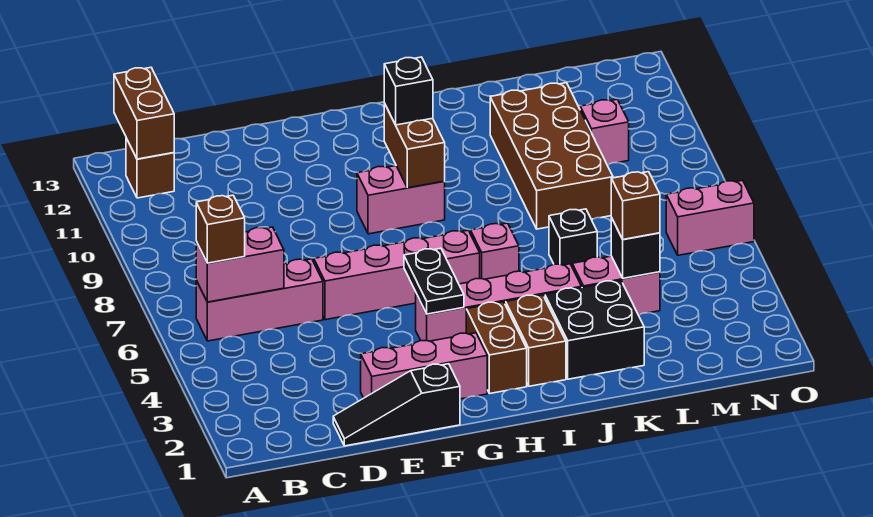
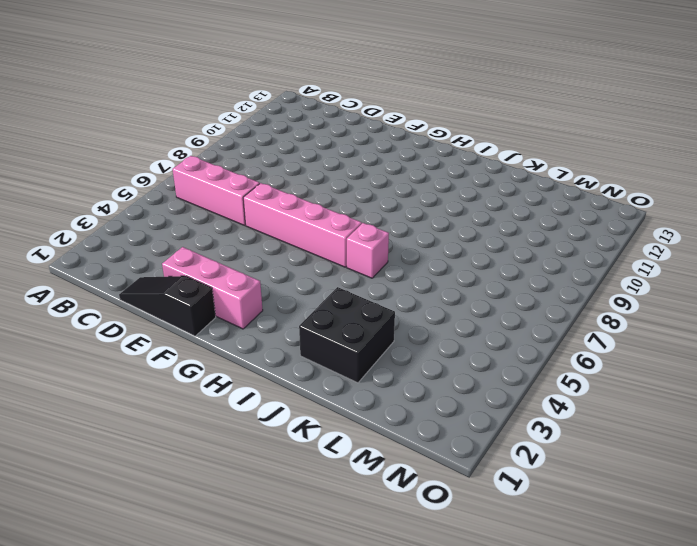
none -> brown 1x1 brick [126,138,174,198]
none -> pink 1x4 brick [416,264,582,341]
none -> pink 1x2 brick [357,166,445,234]

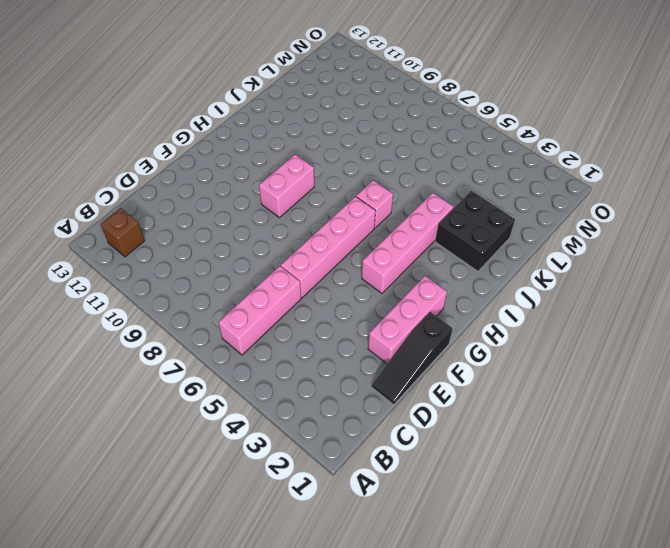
none -> brown 1x2 brick [466,302,527,394]
none -> brown 1x2 brick [506,295,566,386]
none -> pink 1x2 brick [572,256,660,315]

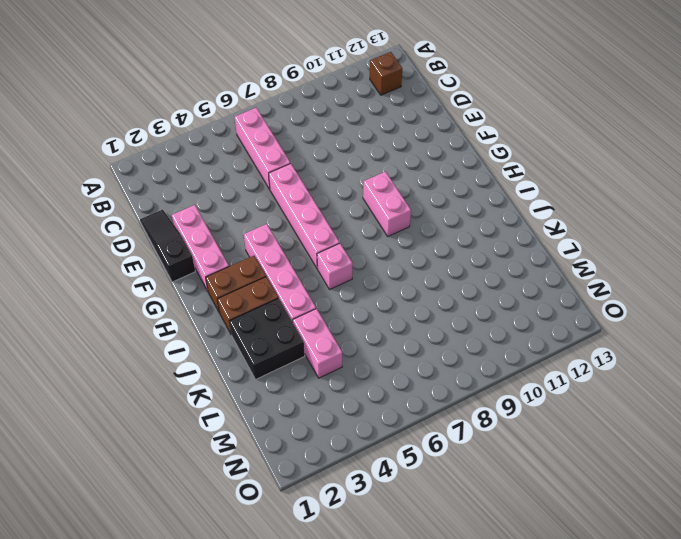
none -> black 1x1 brick [549,209,597,266]
none -> brown 2x4 brick [490,83,613,229]
none -> pink 1x1 brick [580,99,629,164]

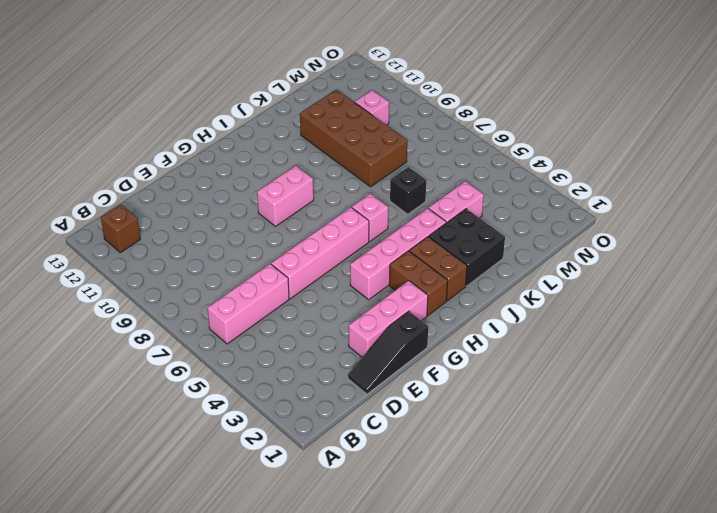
none -> pink 1x2 brick [666,180,754,255]
none -> pink 1x2 brick [196,227,284,302]
none -> brown 1x2 brick [114,67,174,159]

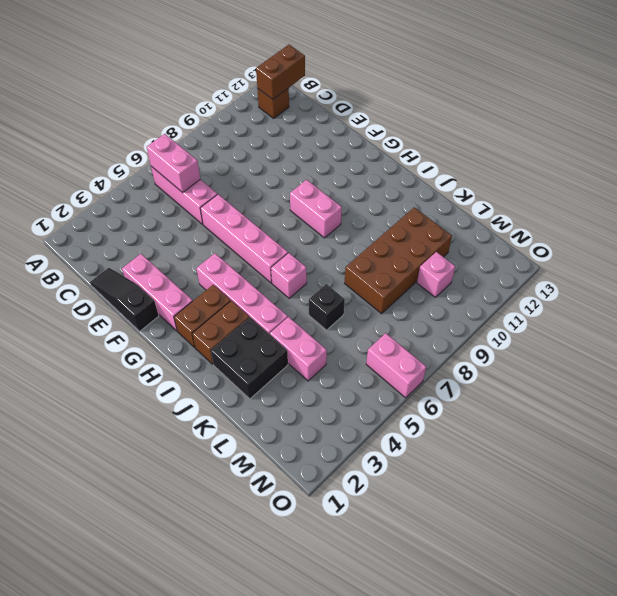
none -> black 1x2 plate [404,248,464,314]
none -> brown 1x2 brick [384,103,445,188]
none -> black 1x1 brick [611,218,660,278]

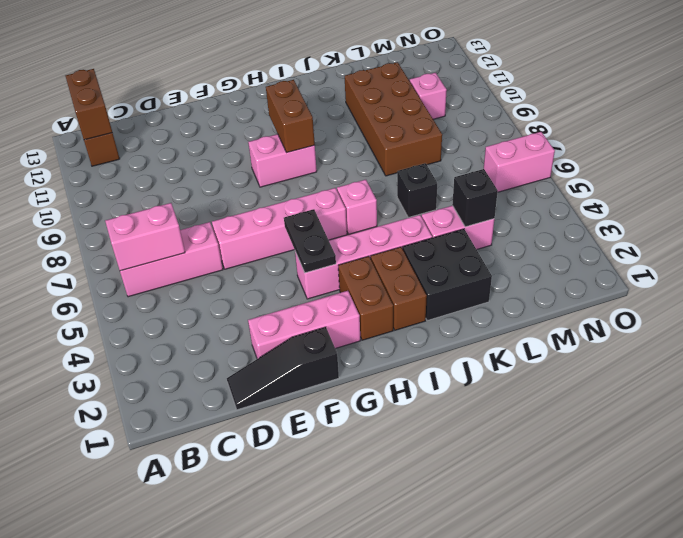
none -> brown 1x1 brick [196,195,245,263]
none -> black 1x1 brick [384,57,433,125]
none -> brown 1x1 brick [611,172,660,239]

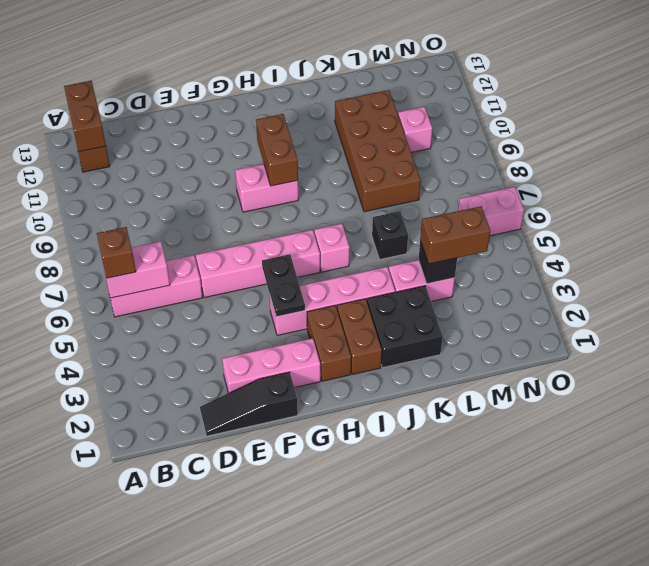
brown 1x2 brick [420,206,490,264] -> brown 1x1 brick [611,172,660,239]
none -> black 1x1 brick [384,57,433,125]

